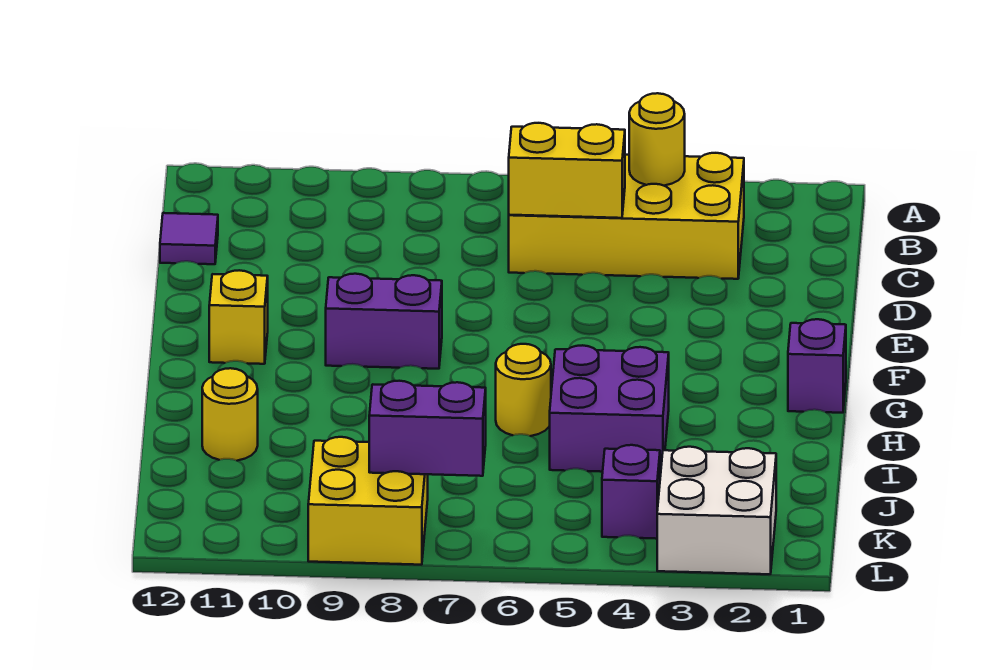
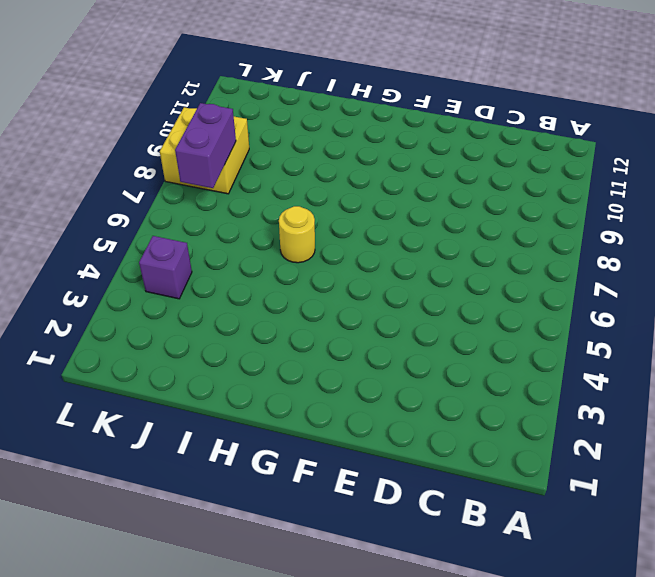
none -> yellow 2x4 brick [509,153,744,279]
none -> purple 1x1 tile [160,213,218,264]
none -> purple 1x2 brick [326,274,442,369]

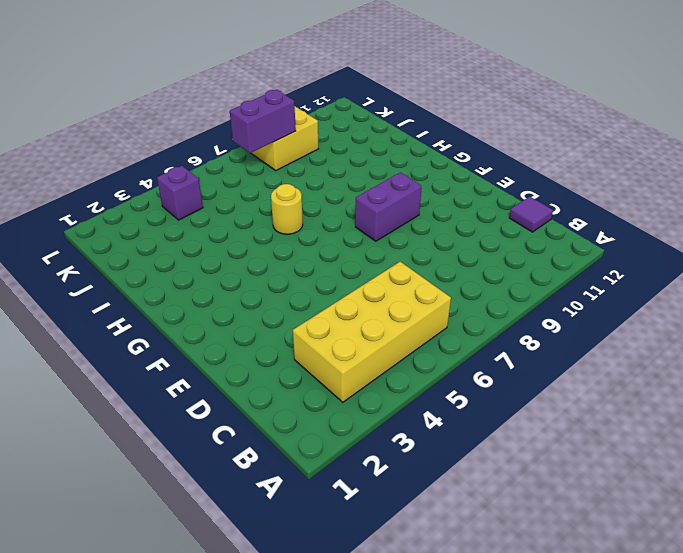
none -> yellow 1x1 brick [209,270,268,364]
none -> purple 1x1 brick [788,319,846,413]
none -> purple 2x2 brick [550,345,669,473]

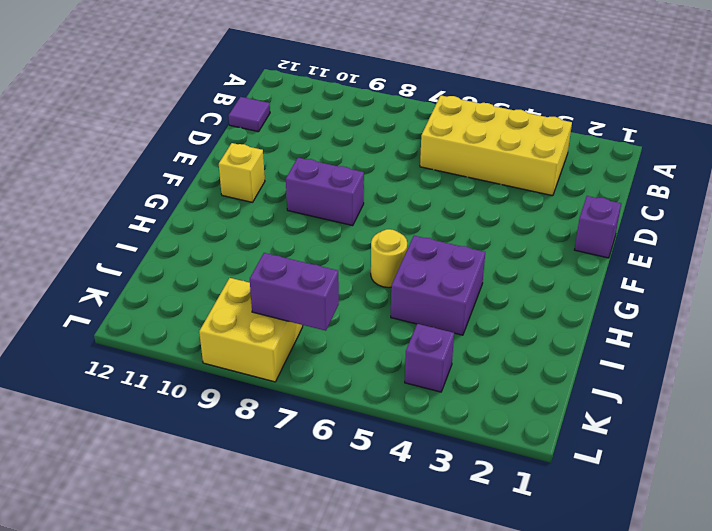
purple 1x1 brick [574,196,621,258] -> purple 1x1 brick moved to [788,319,846,413]
none -> yellow 1x1 round brick [202,368,258,461]
none -> white 2x2 brick [657,447,776,574]
none -> yellow 1x1 round brick [629,93,685,186]

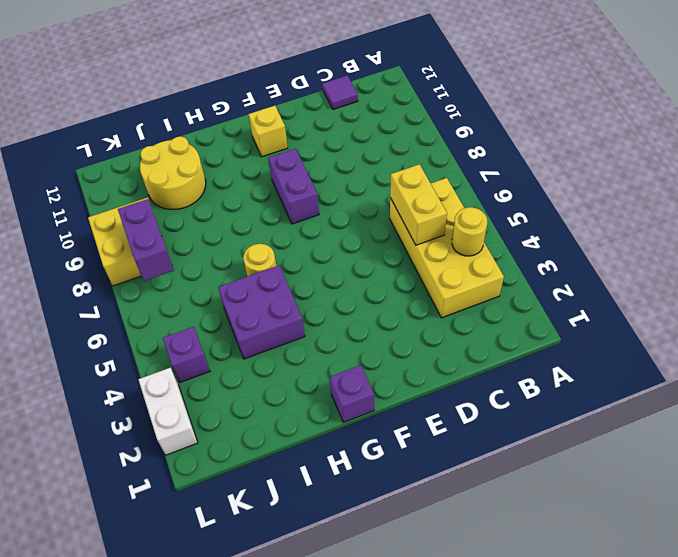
yellow 2x2 round brick [140,137,206,210] -> yellow 1x1 round brick [202,368,258,461]
white 1x2 brick [138,368,198,455] -> white 2x2 brick [657,447,776,574]

